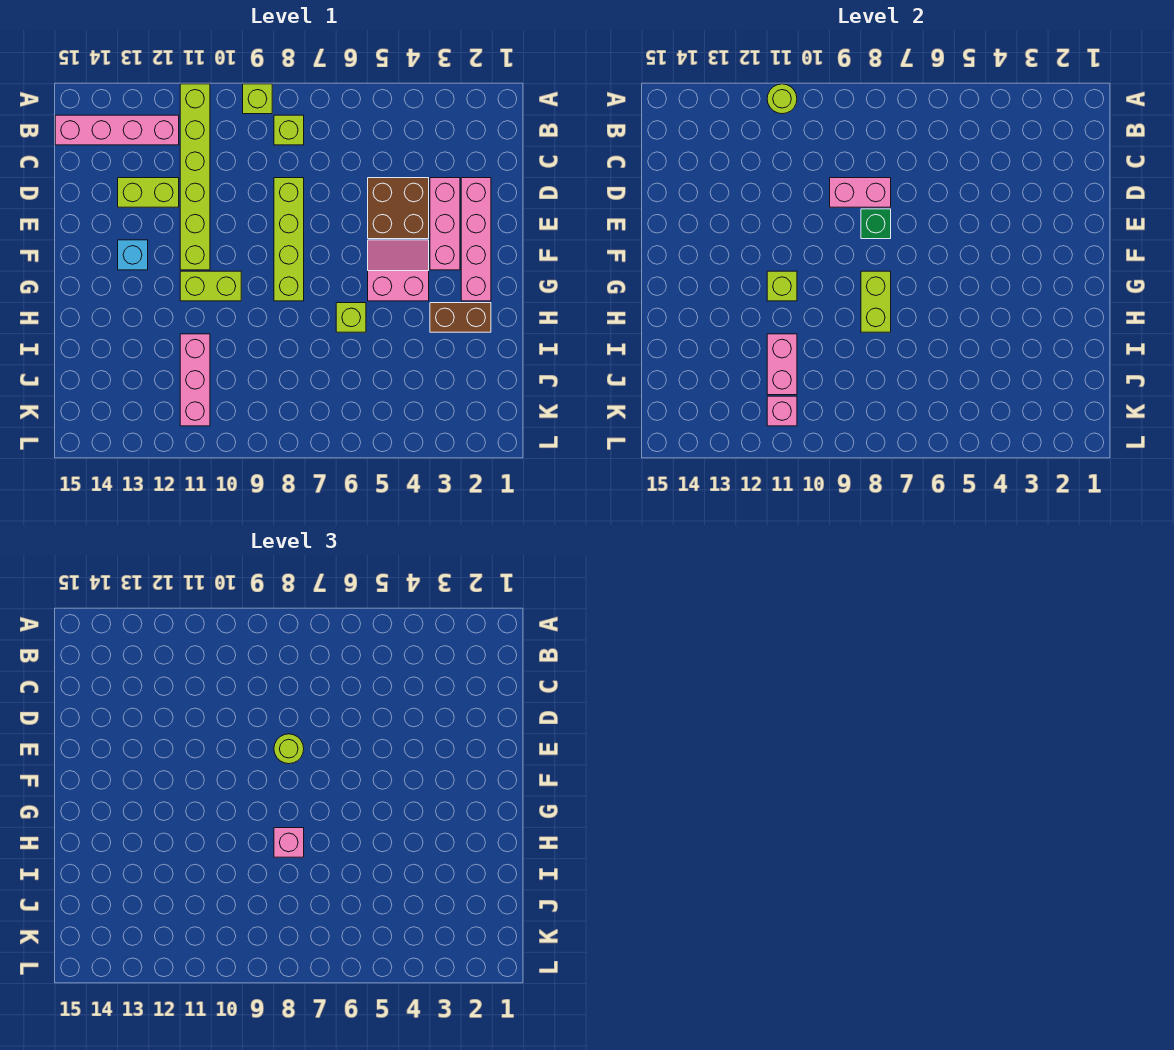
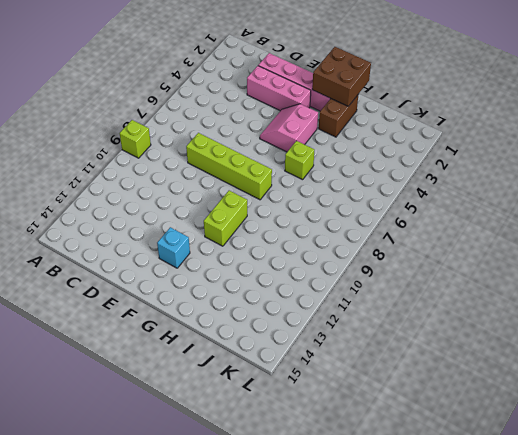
brown 2x2 brick [312,47,371,106] -> brown 2x2 brick moved to [368,178,429,239]
none -> lime 1x6 brick [180,84,210,270]
none -> lime 1x1 brick [274,115,304,145]
none -> pink 1x4 brick [55,115,179,145]

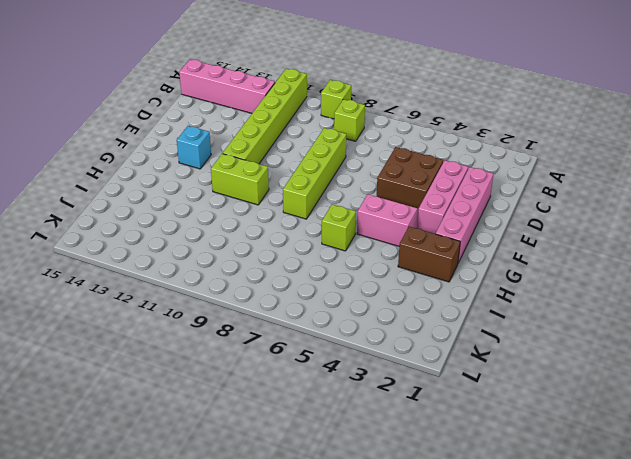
none -> lime 1x2 brick [118,178,179,207]
none -> pink 1x3 brick [180,334,210,426]
none -> lime 1x1 round brick [767,84,797,114]

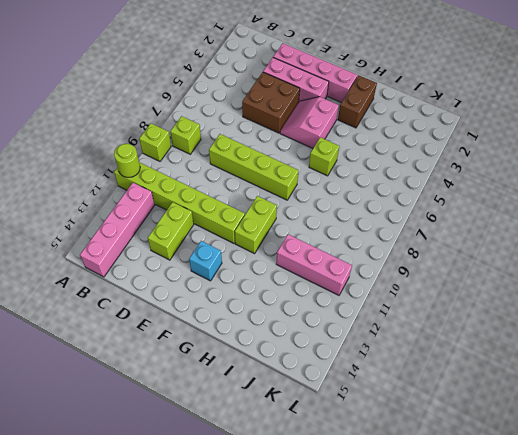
none -> pink 1x2 brick [830,178,891,207]
none -> green 1x1 brick [861,209,891,239]
none -> lime 1x2 brick [861,271,891,332]

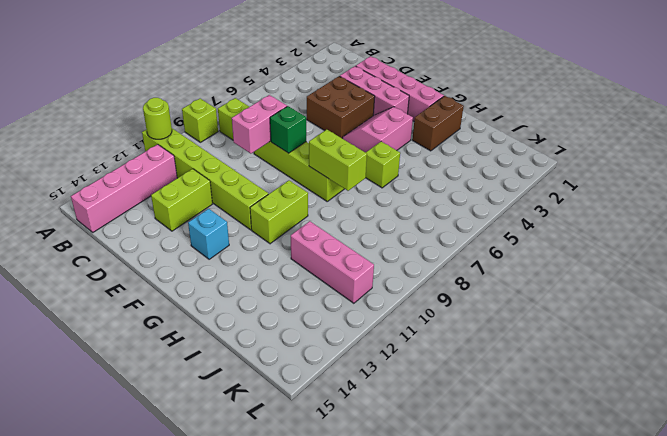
none -> lime 1x1 brick [767,271,797,301]
none -> pink 1x2 brick [767,334,797,395]
none -> pink 1x1 brick [767,396,797,426]

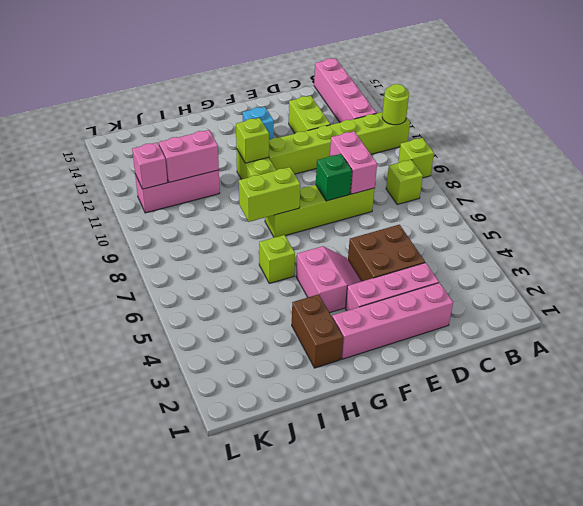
none -> lime 1x1 round brick [274,734,304,764]
none -> pink 1x1 brick [274,828,304,857]

